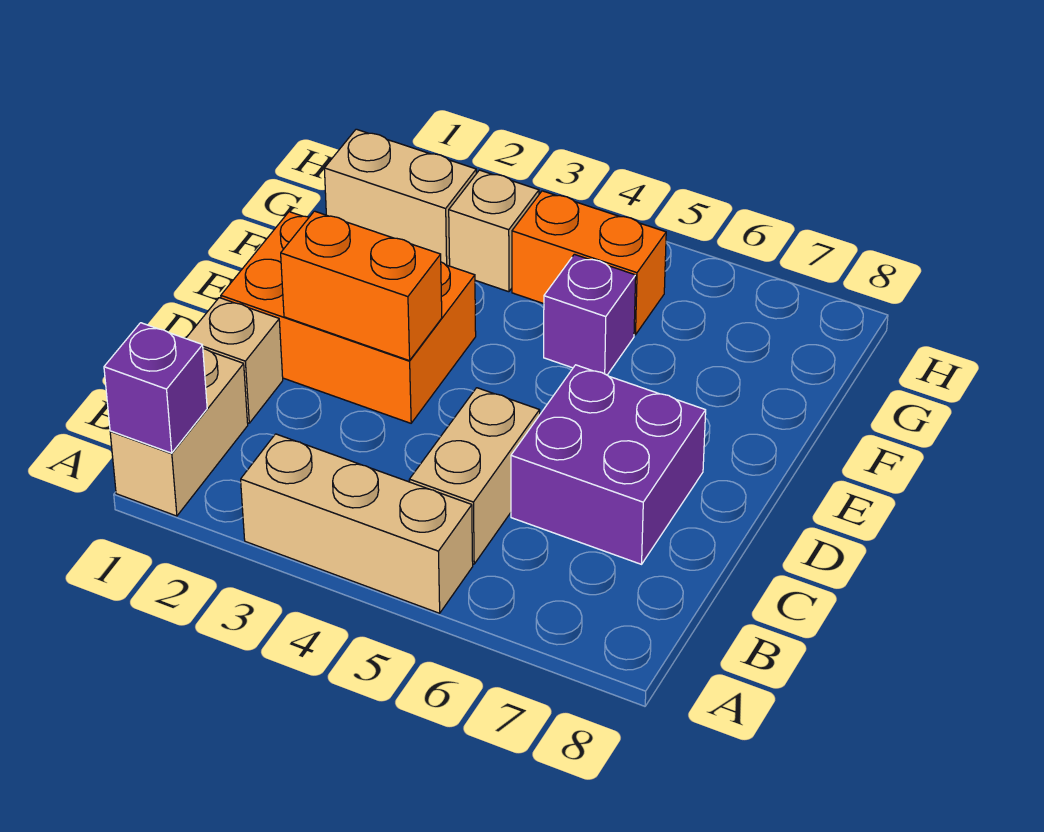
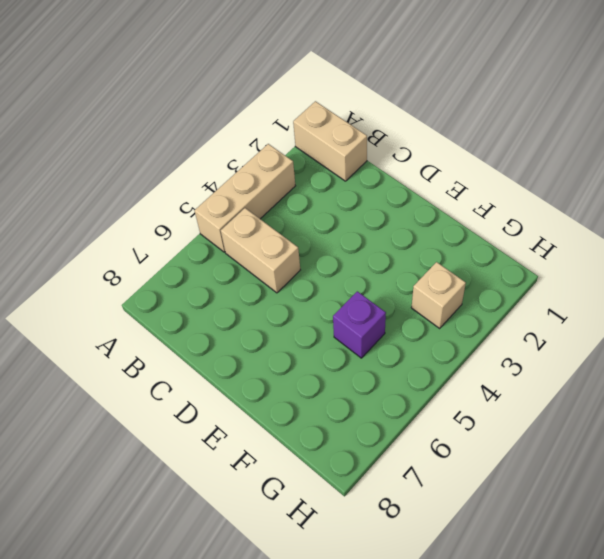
none -> tan 1x1 brick [186,298,283,423]
none -> purple 2x2 brick [511,365,706,564]
none -> orange 2x3 brick [221,212,476,423]

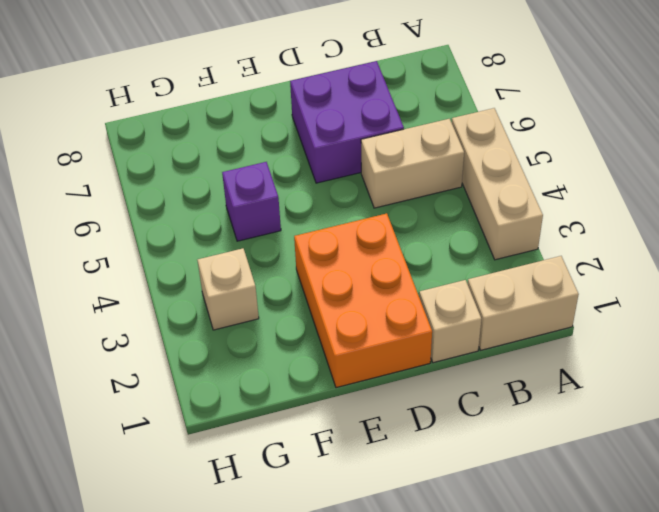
none -> tan 1x2 brick [324,129,476,266]
none -> orange 1x2 brick [512,191,666,335]
none -> purple 1x1 brick [104,323,207,453]

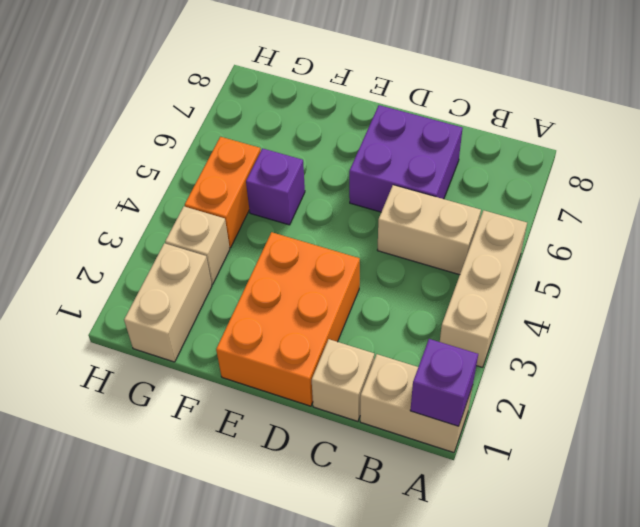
none -> orange 1x2 brick [281,211,442,361]

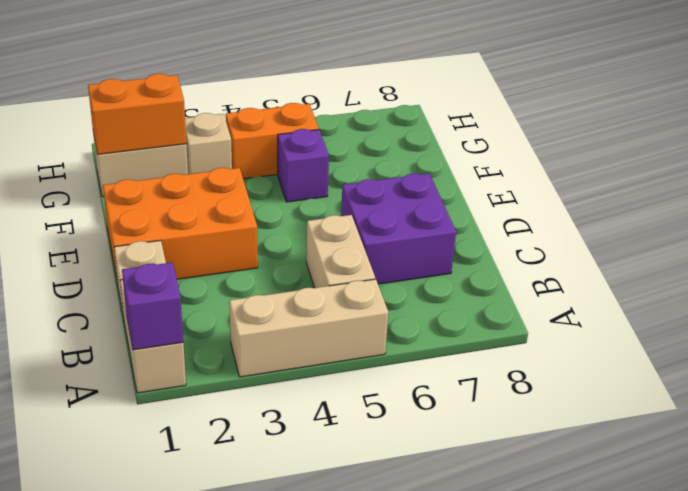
orange 1x2 brick [88,74,186,154] -> orange 1x2 brick moved to [281,211,442,361]

